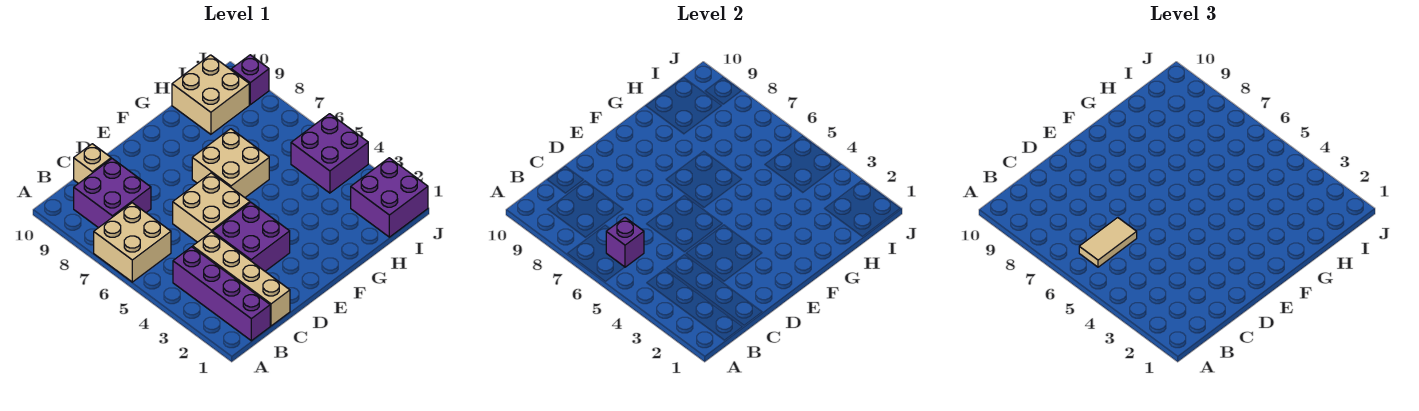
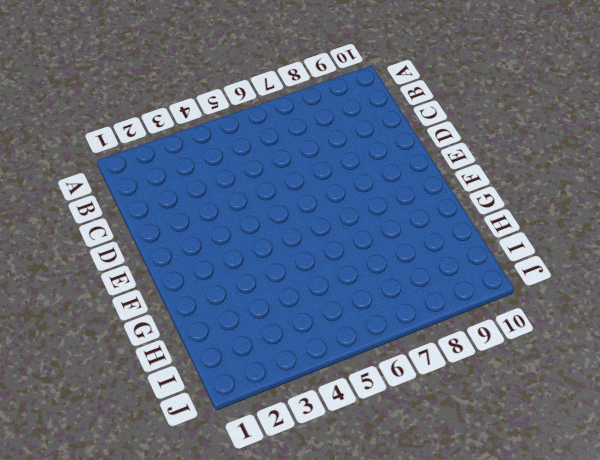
none -> tan 2x2 brick [94,203,171,282]
none -> purple 1x4 brick [173,247,270,341]
none -> purple 2x2 brick [74,159,151,228]

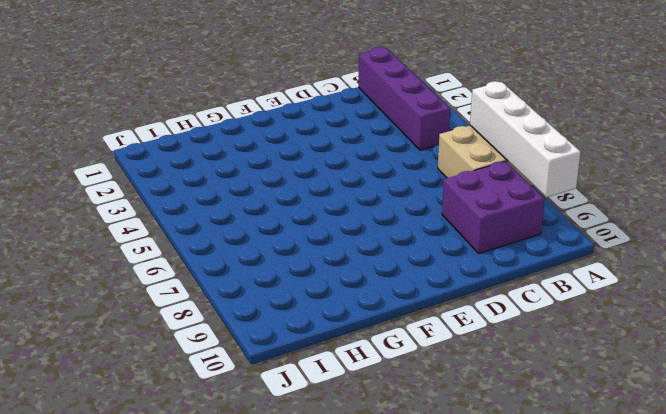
white 1x4 brick [470,81,581,197] -> none
none -> tan 1x4 brick [193,232,290,326]
none -> tan 1x1 brick [74,144,111,184]
none -> purple 2x2 brick [212,202,290,271]

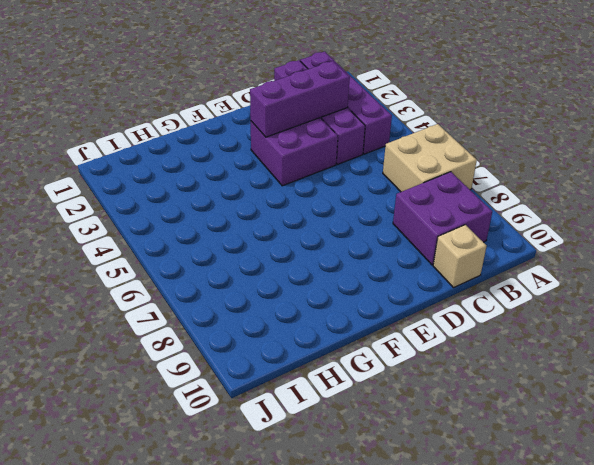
purple 1x4 brick [274,60,365,164] -> tan 1x4 brick [193,232,290,326]
purple 1x3 brick [250,61,350,137] -> none
none -> tan 2x2 brick [173,173,250,242]
none -> tan 2x2 brick [192,129,269,197]
none -> tan 2x2 brick [172,55,249,134]

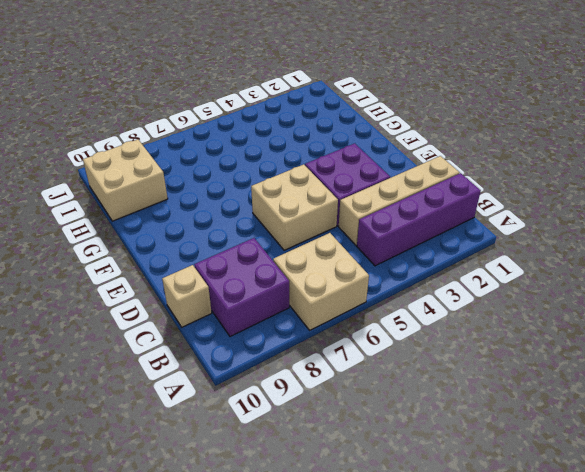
none -> tan 2x2 brick [192,129,269,197]
none -> purple 2x2 brick [351,158,428,237]
none -> purple 2x2 brick [291,114,368,193]

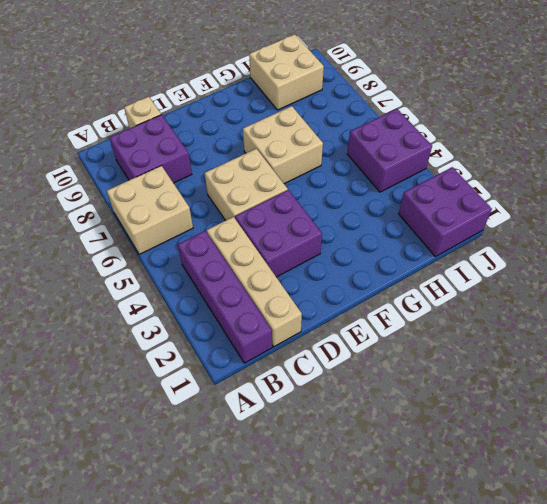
none -> purple 1x1 brick [231,55,269,105]
none -> purple 1x1 brick [606,218,644,267]
none -> tan 1x2 tile [1079,218,1137,267]

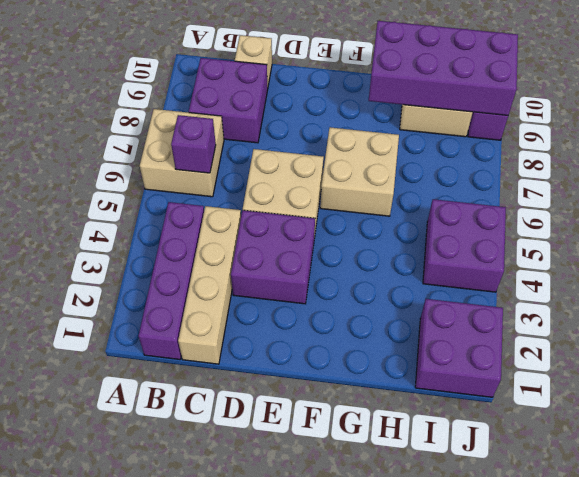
purple 2x4 brick [369,21,518,115] -> none
none -> tan 1x2 tile [1079,218,1137,267]

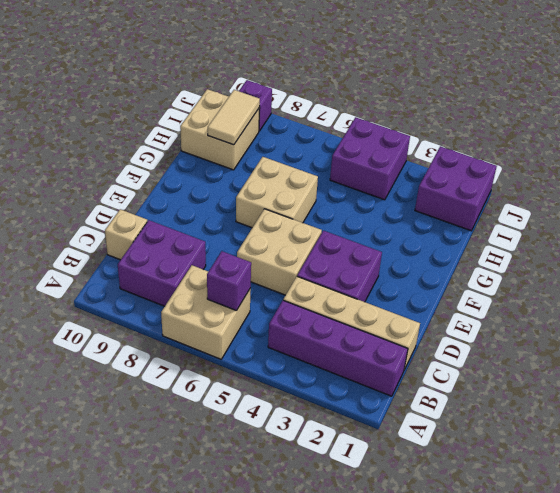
tan 1x2 tile [208,90,260,145] -> tan 1x2 tile moved to [1079,218,1137,267]

